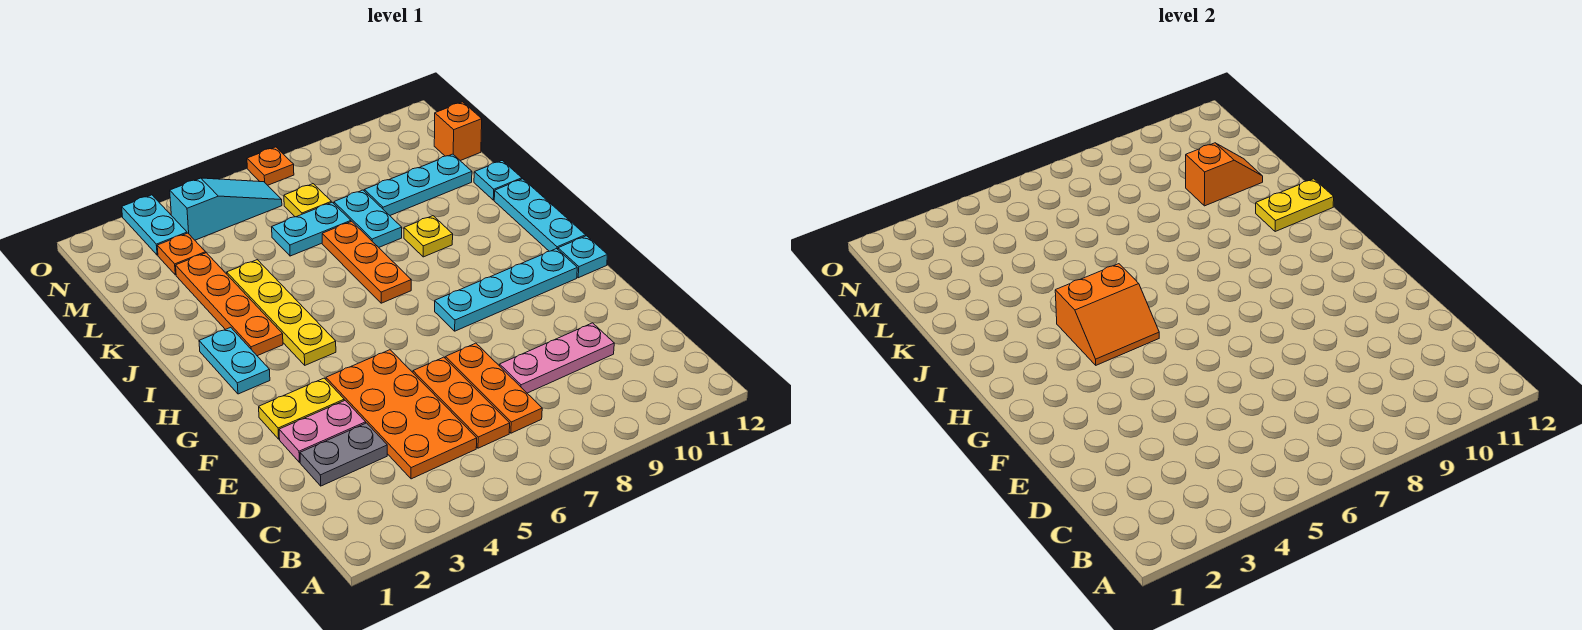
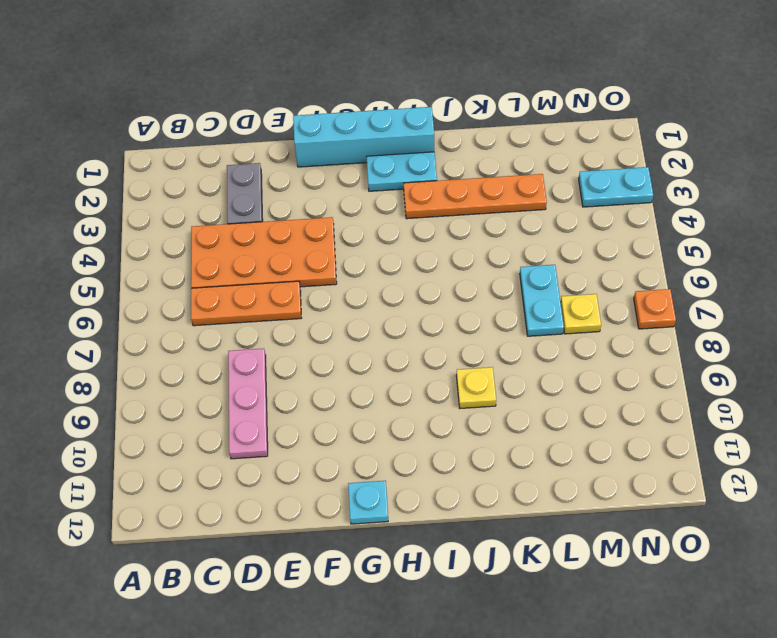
cyan 1x4 brick [293,107,434,167] -> none
none -> orange 1x3 plate [445,343,542,433]
none -> pink 1x2 plate [279,400,366,462]
none -> yellow 1x2 plate [259,378,344,439]

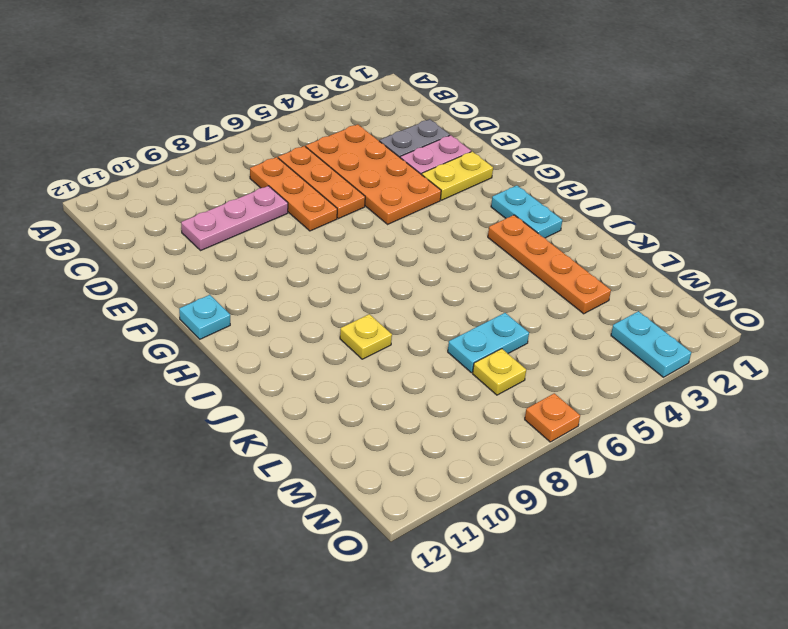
none -> cyan 1x4 plate [435,249,577,331]
none -> yellow 1x4 plate [227,260,336,365]
none -> cyan 1x3 plate [494,179,586,251]

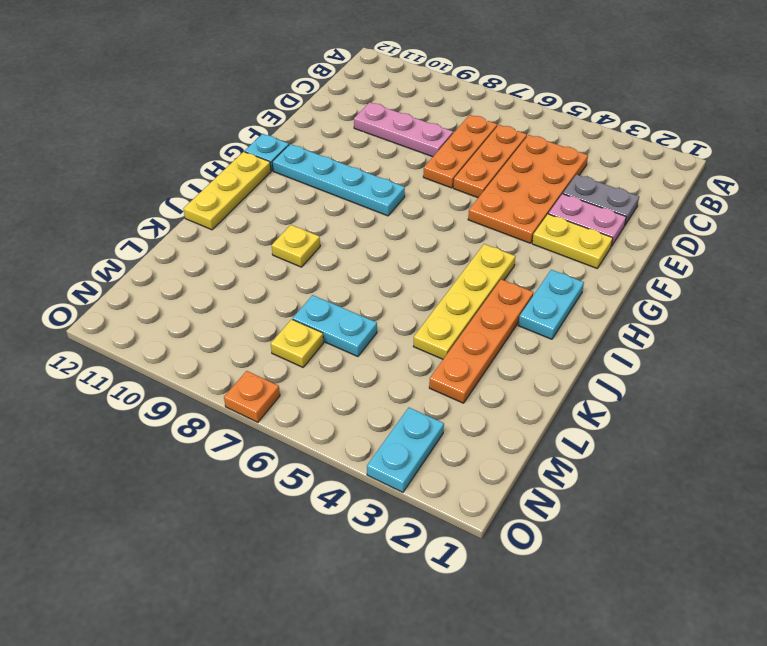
yellow 1x3 plate [184,152,271,230] -> cyan 1x3 plate [494,179,586,251]
none -> orange 1x3 plate [322,221,411,303]
none -> cyan 1x2 plate [334,190,402,247]
none -> cyan 1x1 plate [474,161,522,200]

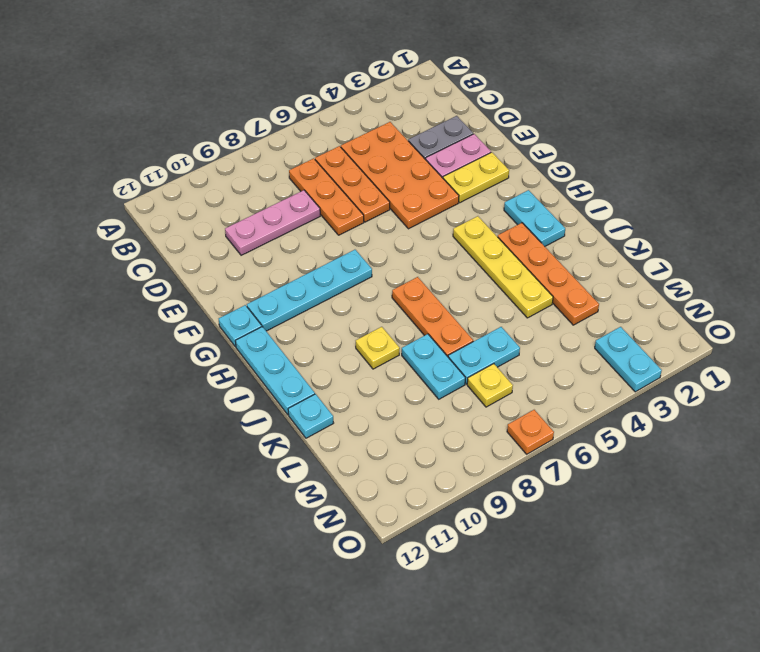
none -> cyan 1x3 plate [364,154,472,215]
none -> orange 1x1 plate [157,233,206,275]
none -> orange 1x1 brick [434,102,482,161]

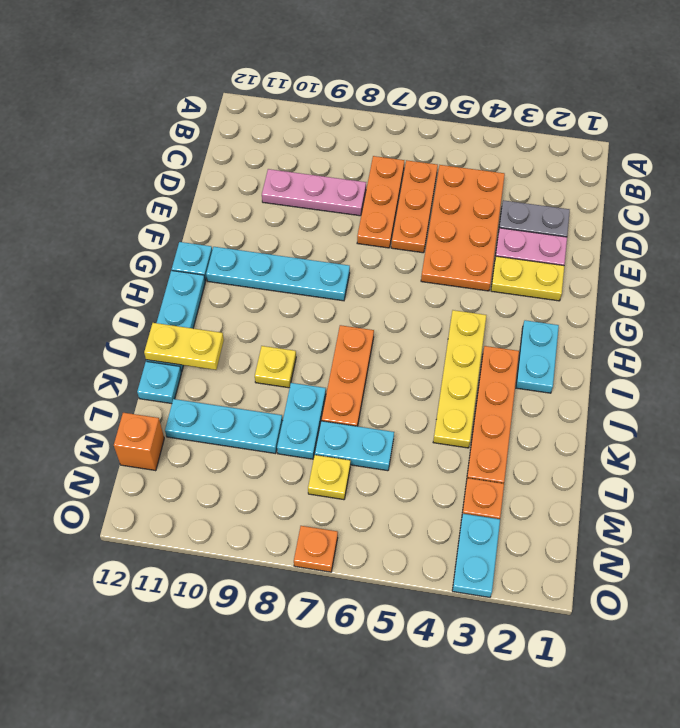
none -> cyan 1x3 slope [170,178,282,240]
none -> orange 2x2 slope [1055,264,1159,365]
none -> orange 1x2 slope [1186,143,1263,206]

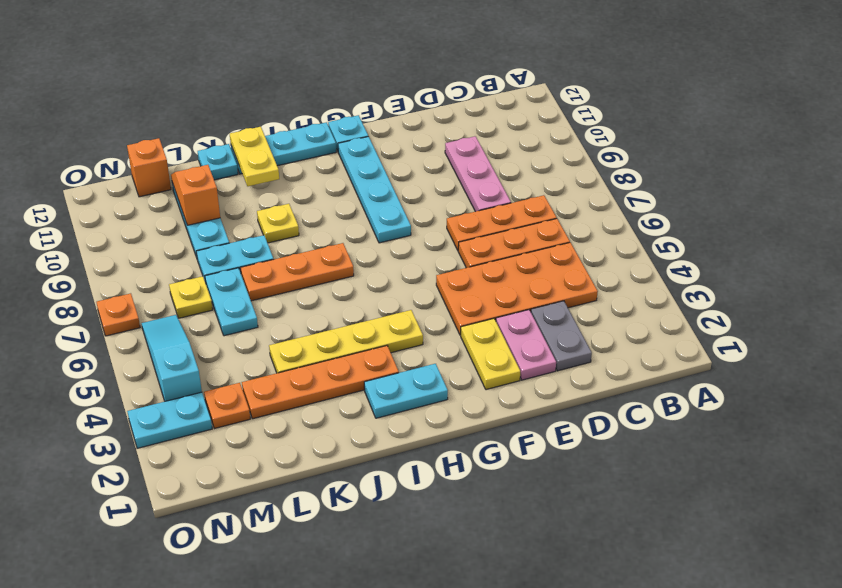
none -> orange 2x2 slope [1055,264,1159,365]

